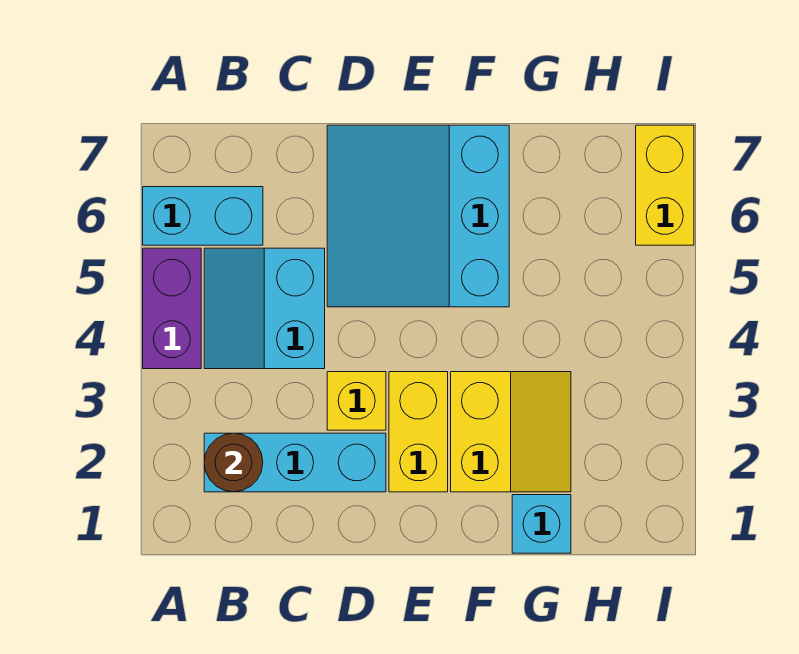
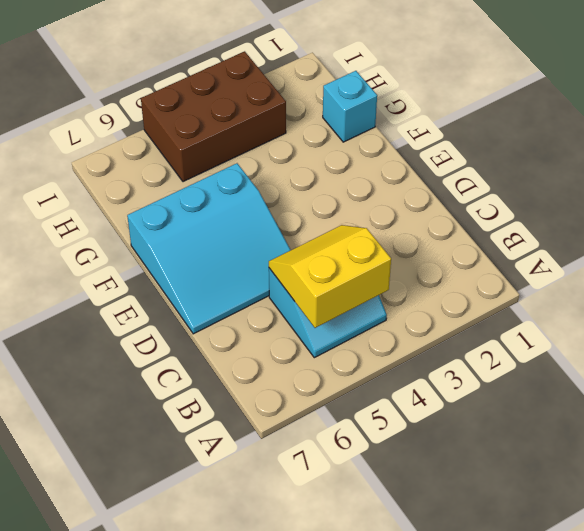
yellow 2x2 slope [269,225,391,328] -> yellow 2x2 slope moved to [451,372,571,492]
brown 2x3 brick [141,51,286,182] -> none
none -> purple 1x2 brick [143,248,201,369]
none -> cyan 1x2 brick [143,187,263,245]

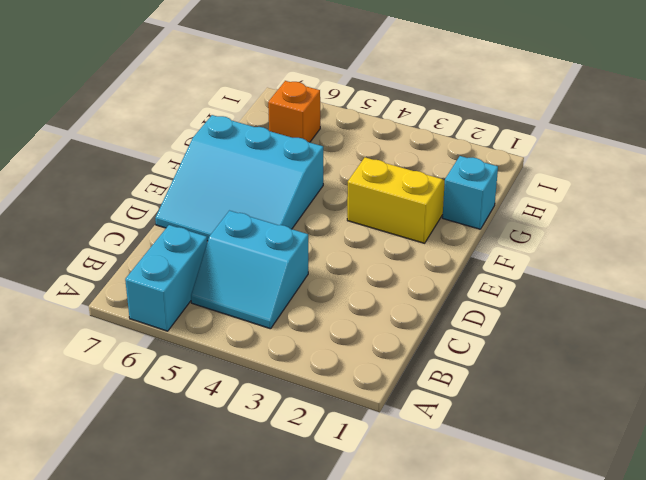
orange 1x1 brick [268,81,320,142] -> none
none -> purple 1x2 brick [143,248,201,369]
none -> cyan 1x3 brick [204,433,386,492]

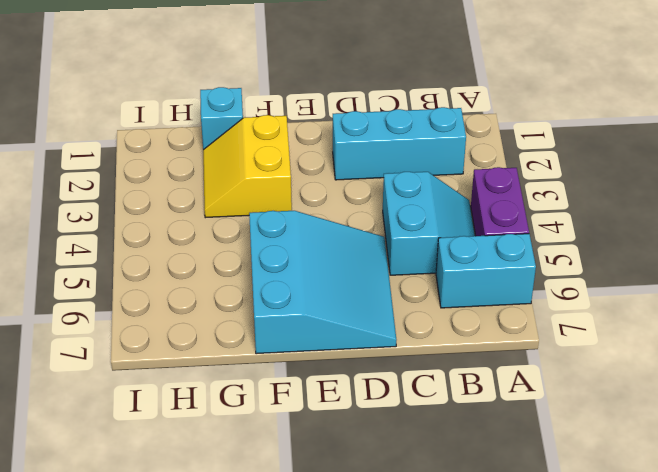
none -> yellow 1x1 brick [327,372,386,430]
none -> yellow 1x2 brick [389,372,448,492]

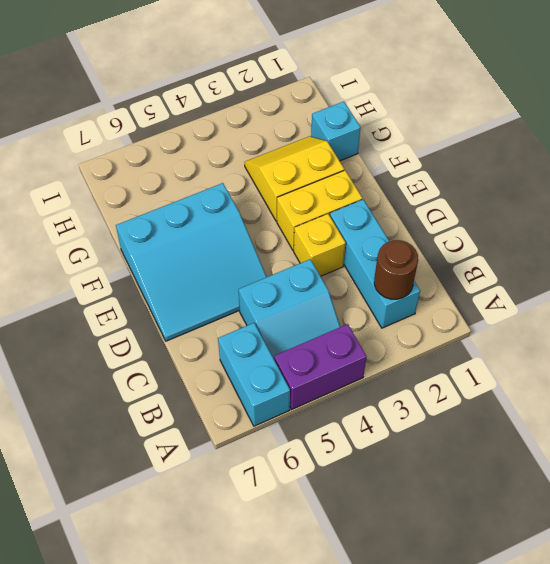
none -> yellow 1x2 brick [636,125,694,245]

